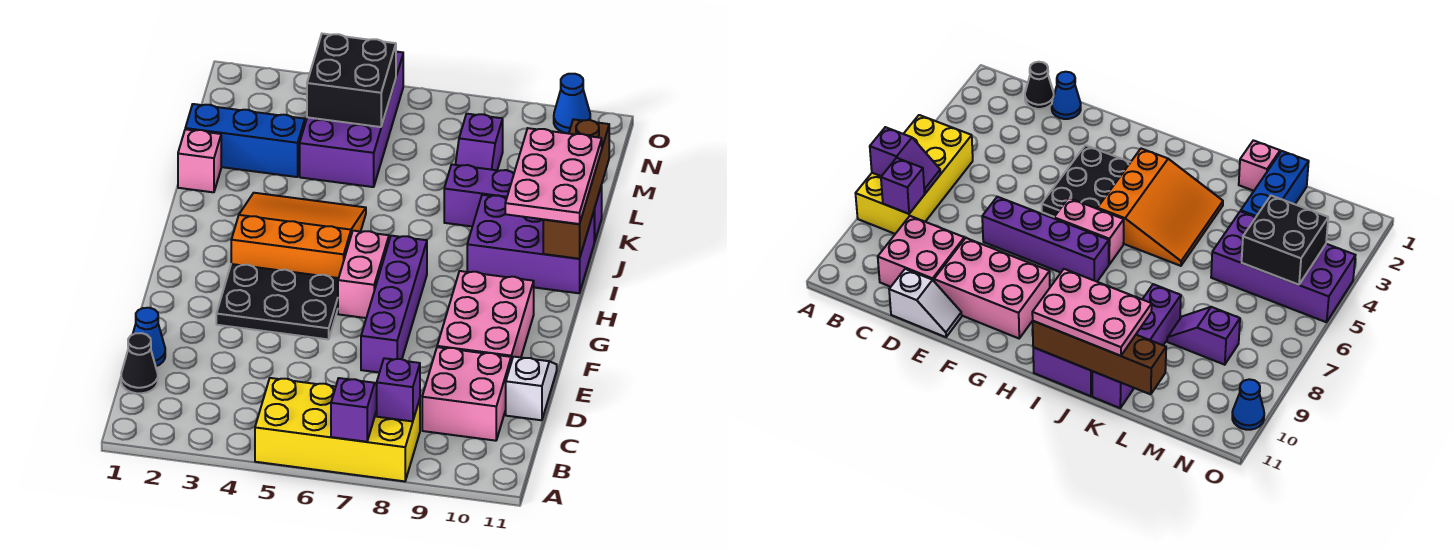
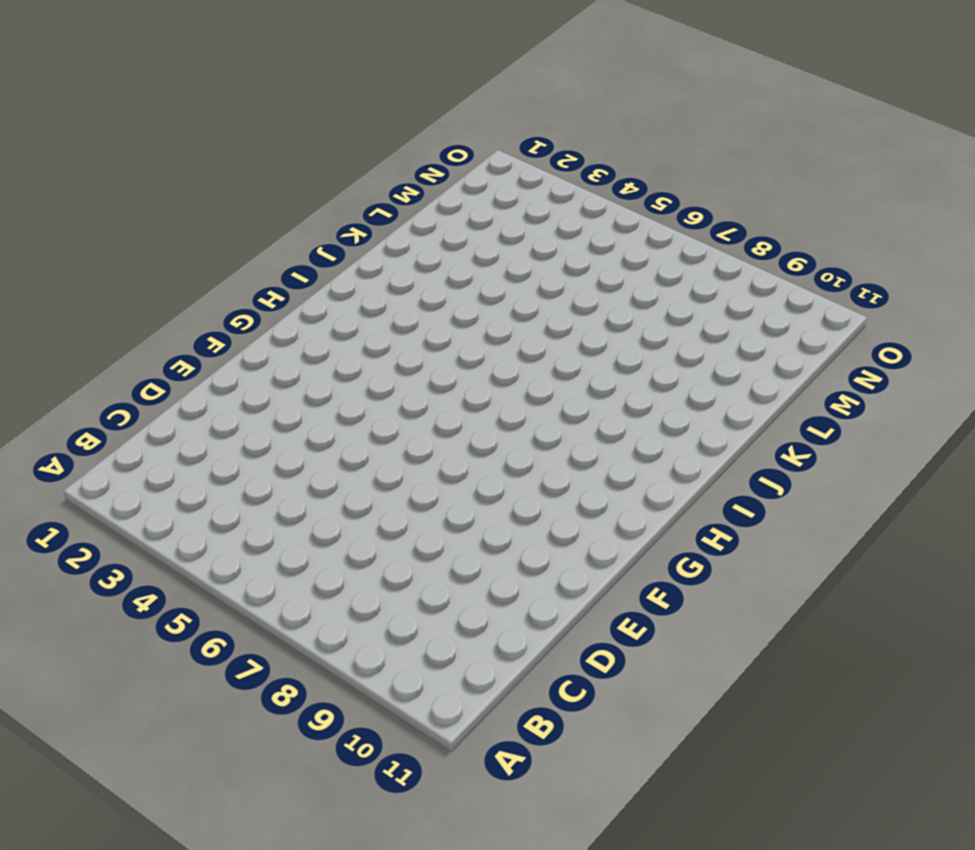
none -> yellow 2x4 brick [255,378,420,481]
none -> black 1x1 cone [121,333,158,393]
none -> pink 2x2 brick [422,347,511,441]

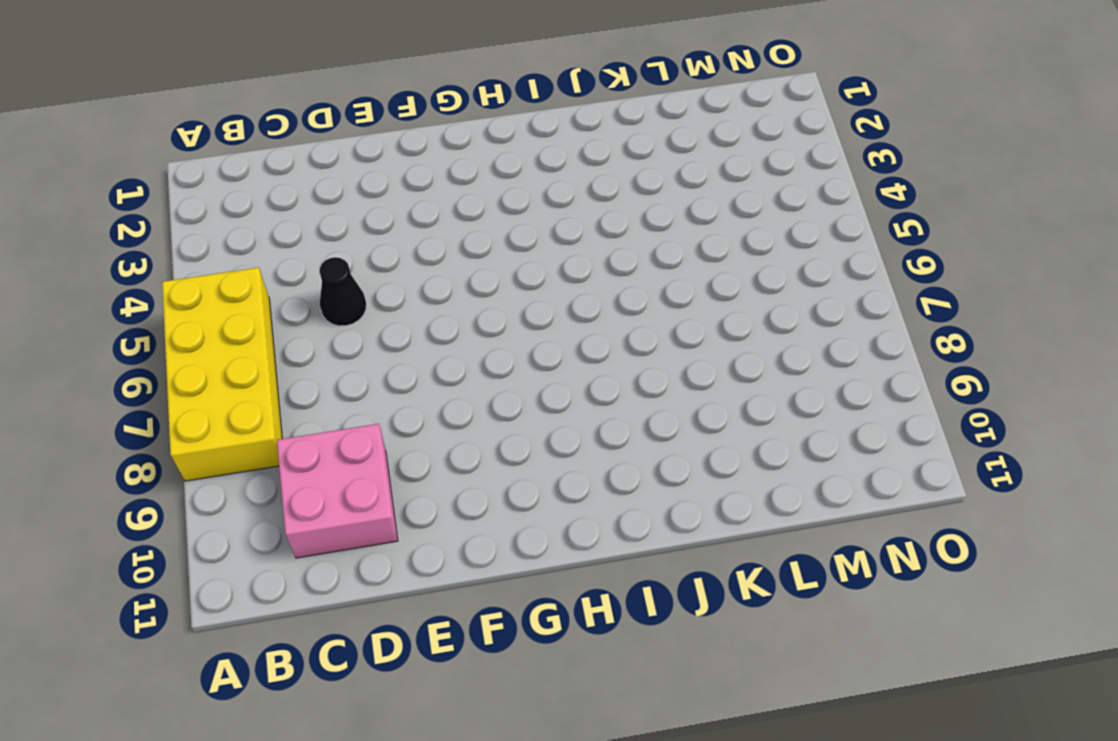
black 1x1 cone [320,257,366,326] -> black 1x1 cone moved to [121,333,158,393]
none -> blue 1x1 cone [133,308,165,366]
none -> white 1x2 slope [506,357,557,420]
none -> purple 1x4 brick [361,236,427,373]

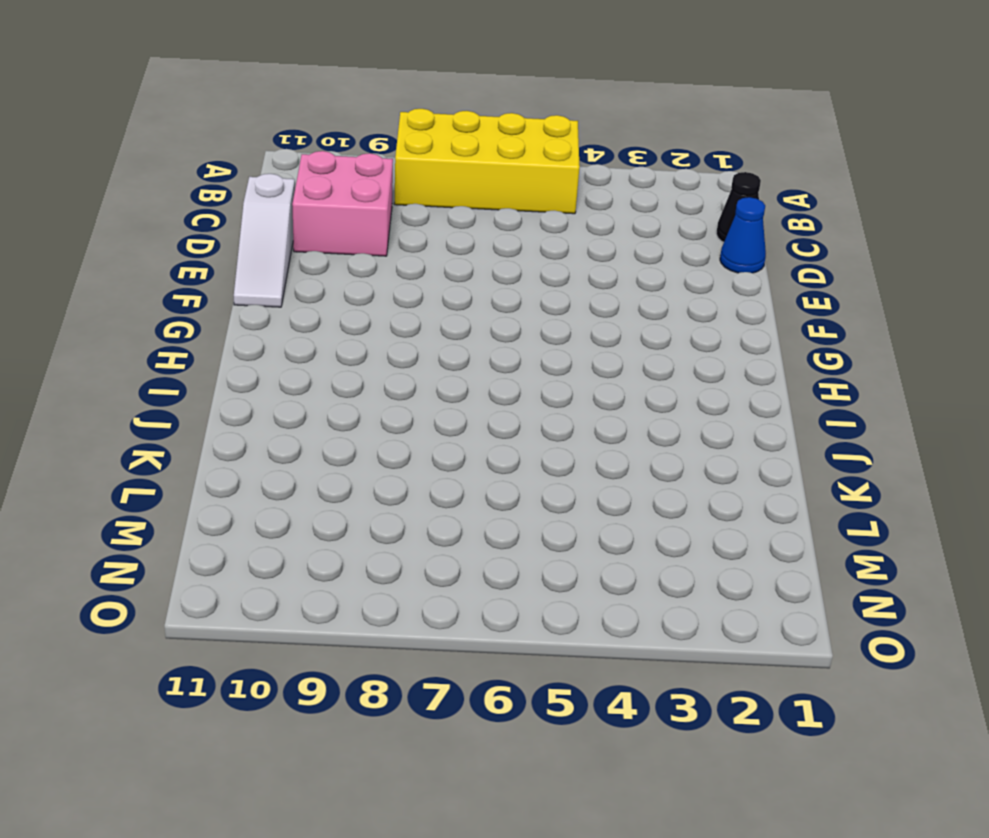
white 1x3 slope [234,174,295,307] -> white 1x2 slope [506,357,557,420]
none -> purple 1x4 brick [361,236,427,373]
none -> pink 2x3 brick [437,271,534,362]
none -> black 2x3 plate [216,264,339,339]

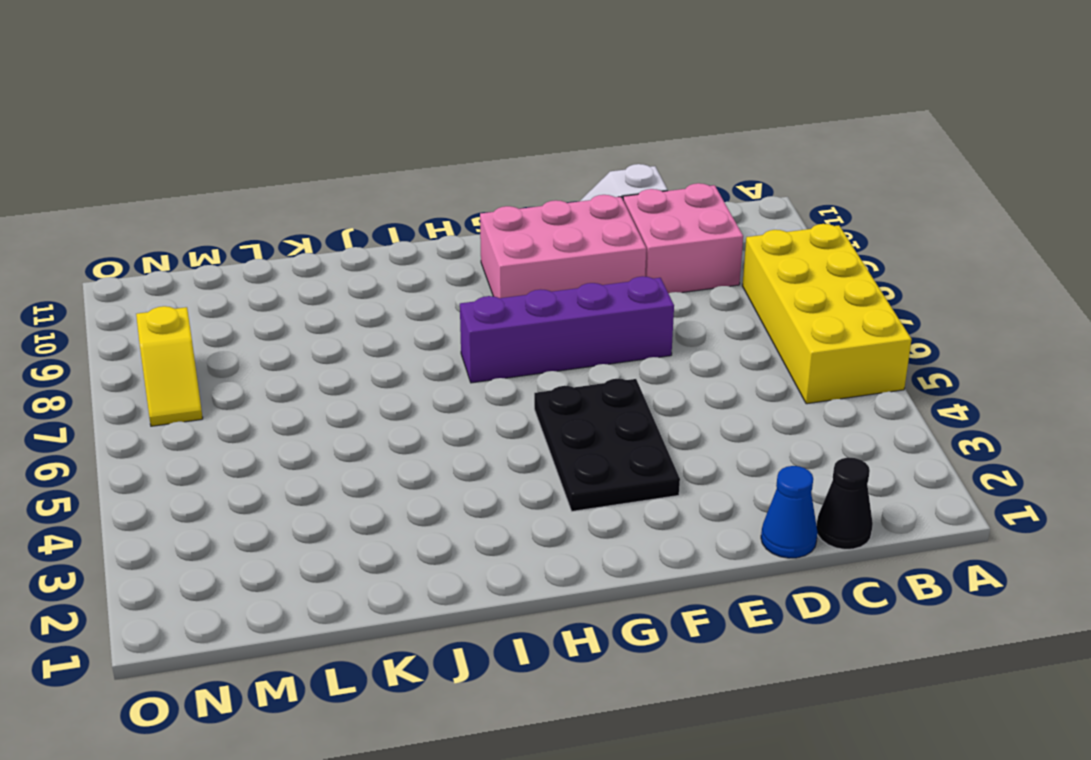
yellow 1x2 slope [136,306,203,426] -> none
none -> pink 1x2 brick [338,231,389,318]
none -> orange 3x3 slope [231,193,366,278]
none -> purple 2x3 brick [467,195,594,293]

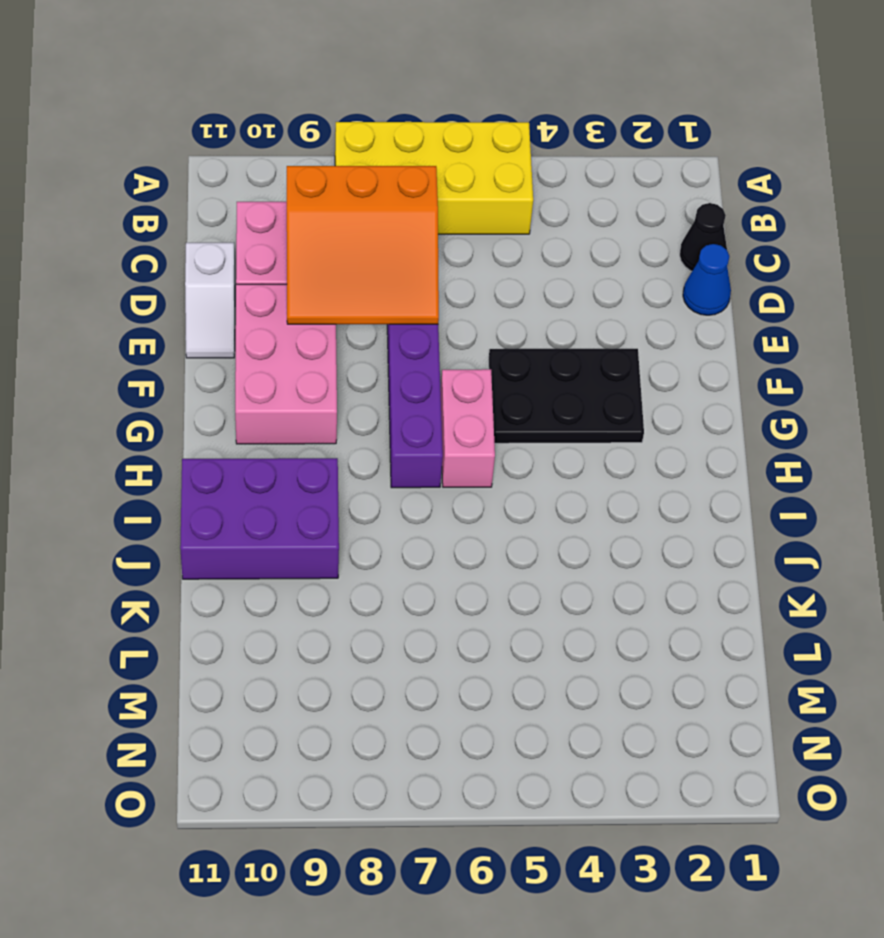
orange 3x3 slope [287,166,439,324] -> orange 3x3 slope moved to [231,193,366,278]
none -> pink 1x1 brick [178,129,221,192]
none -> purple 1x4 brick [444,164,602,242]
none -> blue 1x3 brick [185,104,305,177]

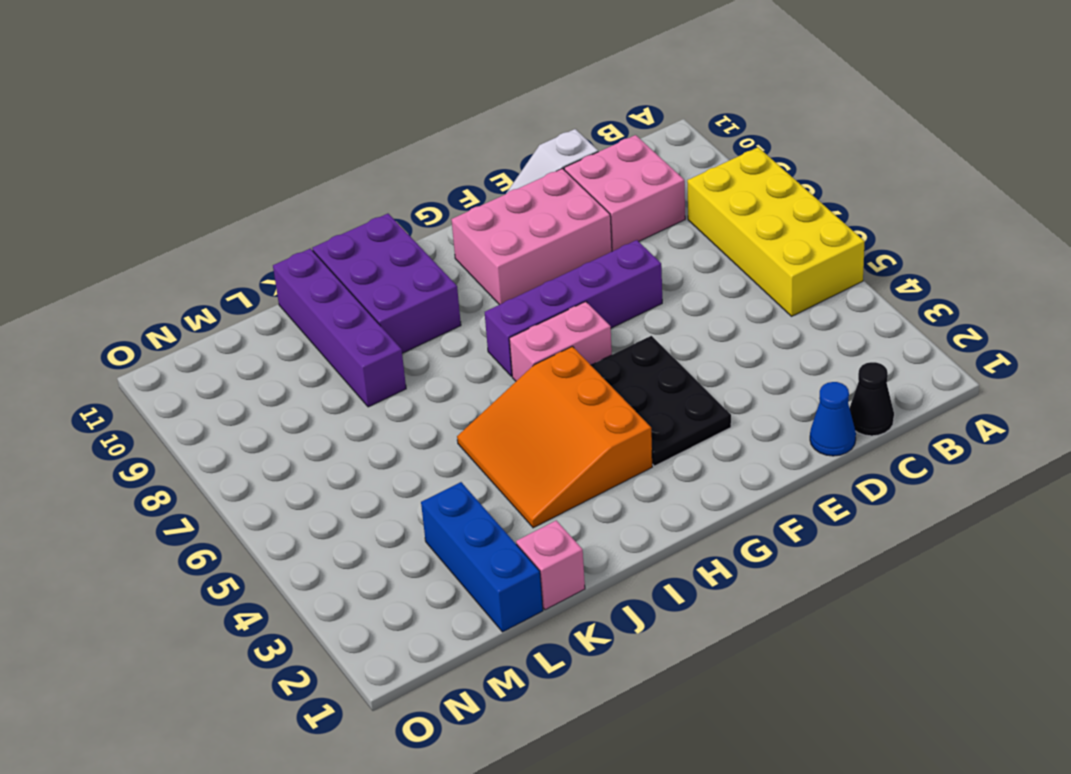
none -> purple 2x4 brick [300,52,403,187]
none -> purple 1x2 slope [455,114,503,170]
none -> blue 1x1 cone [554,74,590,134]

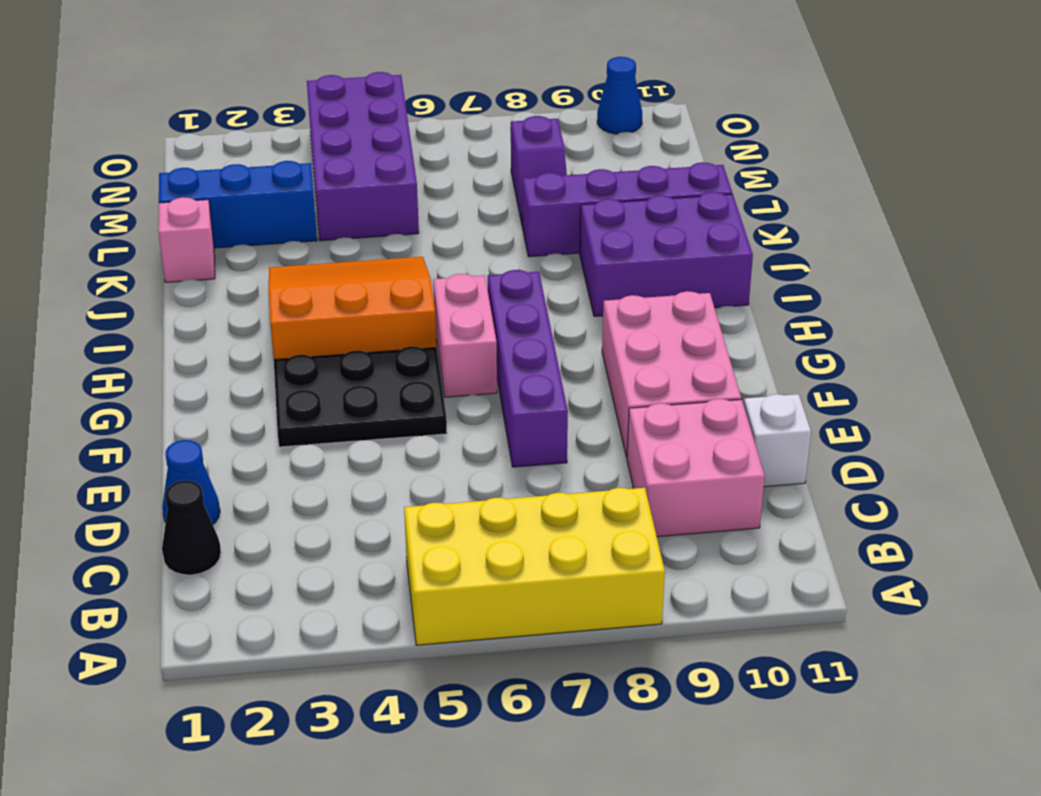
none -> purple 1x2 slope [331,378,377,442]
none -> purple 1x1 brick [377,358,420,421]
none -> brown 1x4 brick [543,119,609,259]

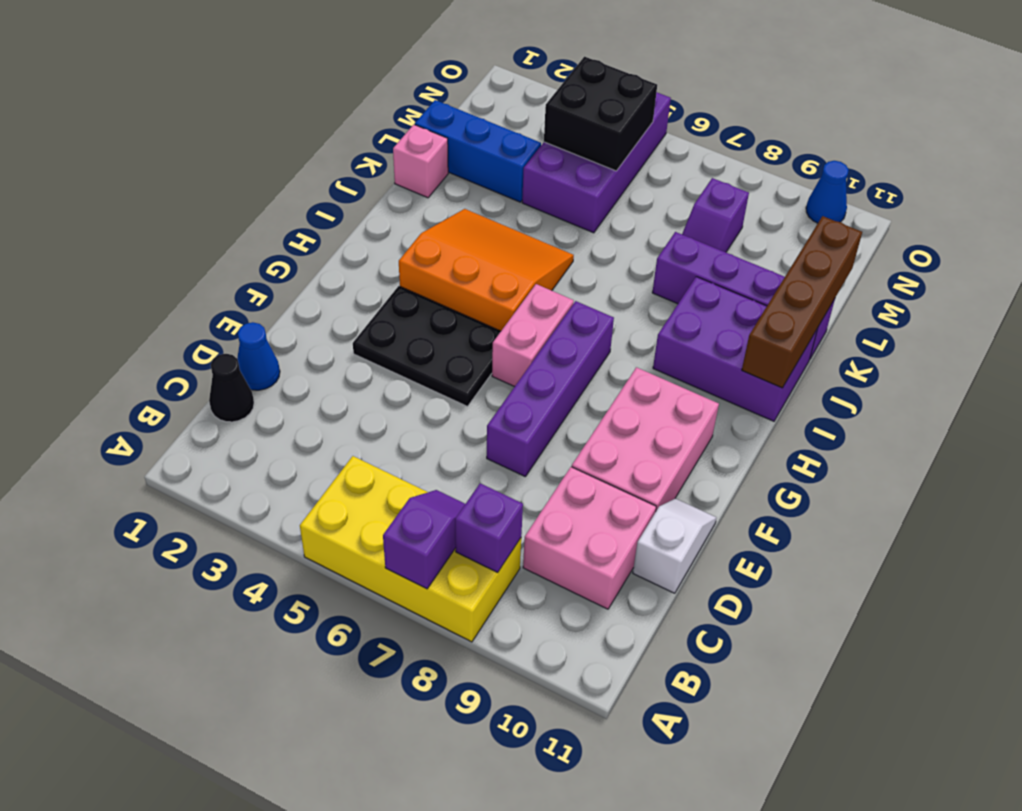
none -> pink 2x3 plate [505,128,602,224]

